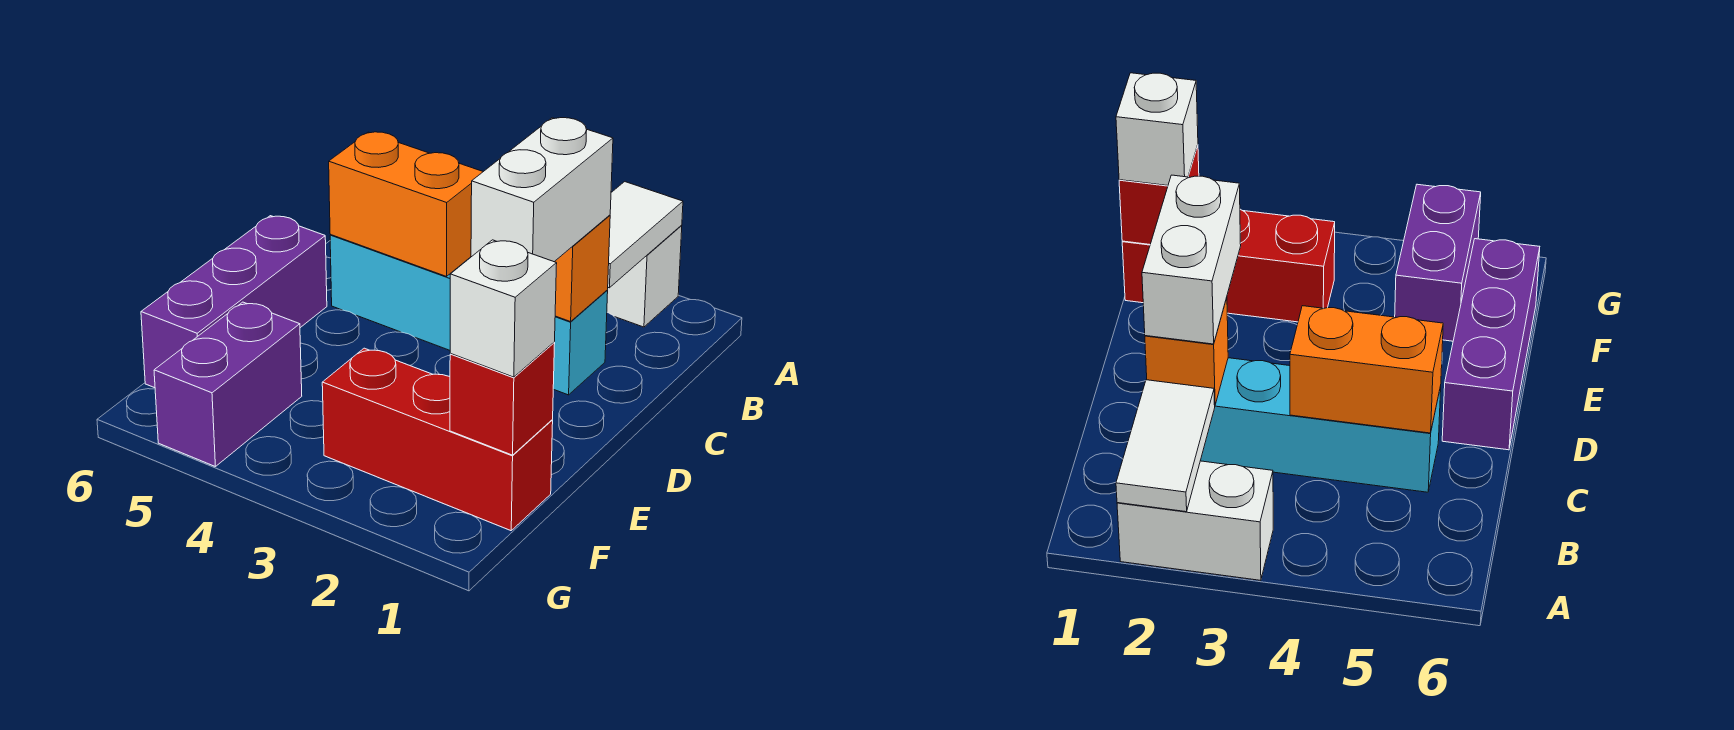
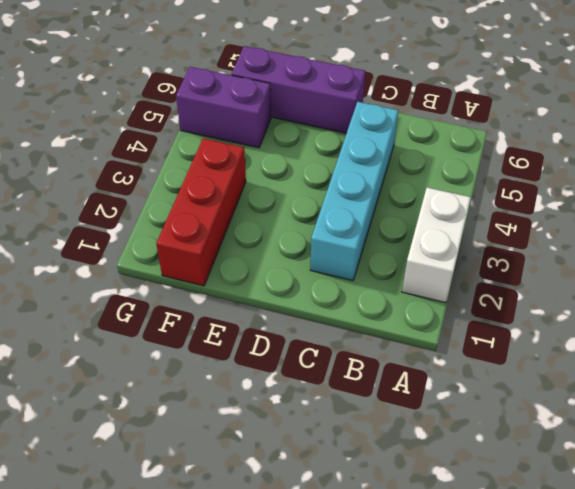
none -> white 1x2 tile [608,182,683,288]
none -> orange 1x1 brick [555,215,610,322]

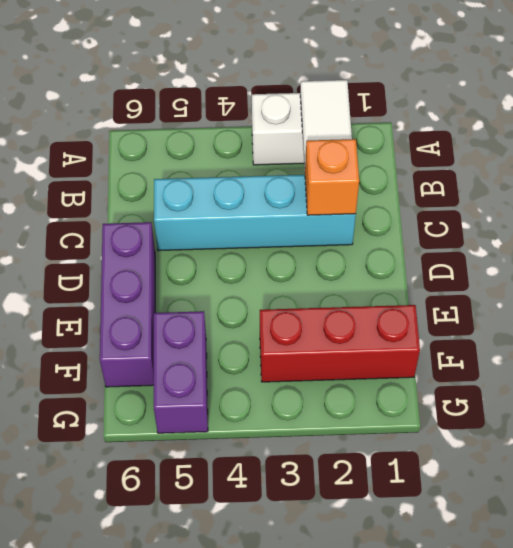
none -> orange 1x2 brick [329,132,483,276]
none -> red 1x1 brick [450,343,555,455]

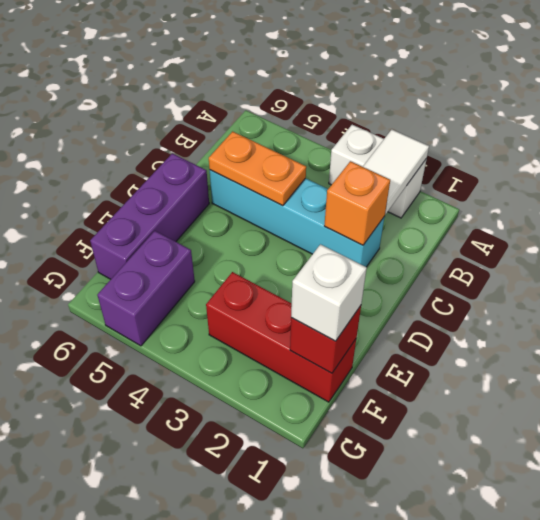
orange 1x2 plate [209,131,306,206] -> orange 1x2 brick [329,132,483,276]
none -> white 1x2 brick [471,118,613,262]

